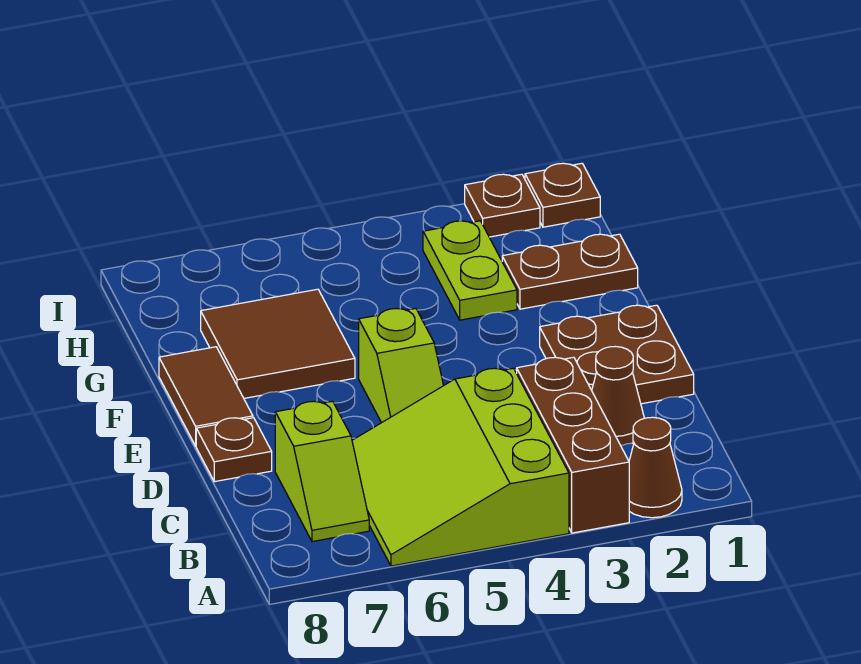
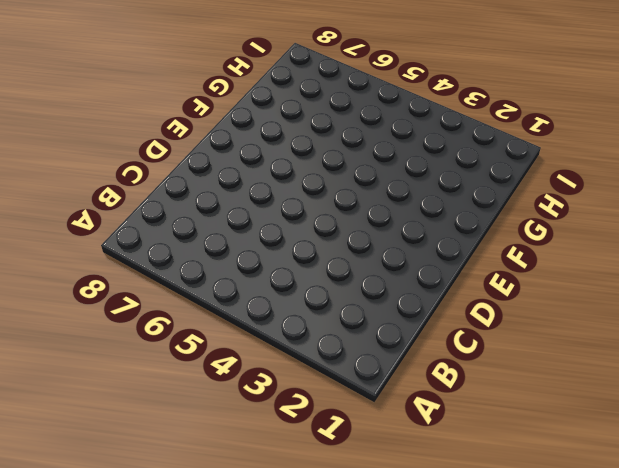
none -> brown 1x1 cone [629,417,682,518]
none -> brown 1x3 brick [517,357,629,533]
none -> lime 3x3 slope [352,368,569,566]

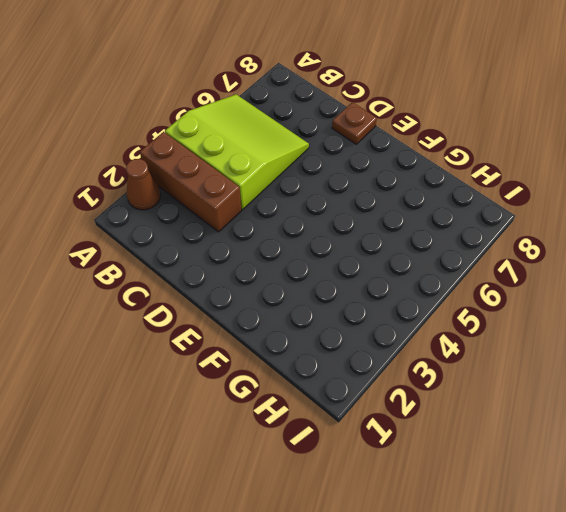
none -> lime 1x2 slope [275,401,369,542]
none -> brown 1x1 cone [592,346,644,446]
none -> brown 2x2 plate [540,305,694,404]

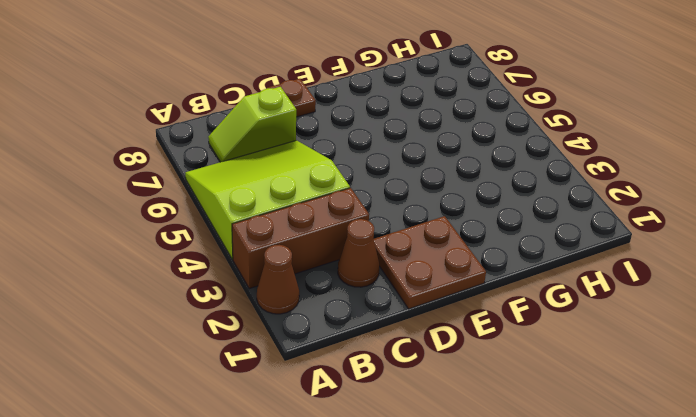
none -> lime 1x2 slope [359,308,444,423]
none -> brown 1x2 tile [159,347,253,446]
none -> brown 2x2 tile [201,289,355,398]

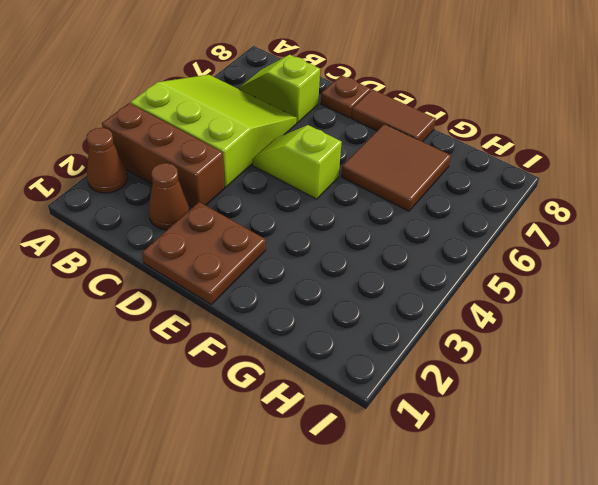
none -> brown 1x2 plate [502,234,638,309]
none -> lime 1x2 plate [423,221,517,320]
none -> brown 1x1 plate [525,163,600,227]

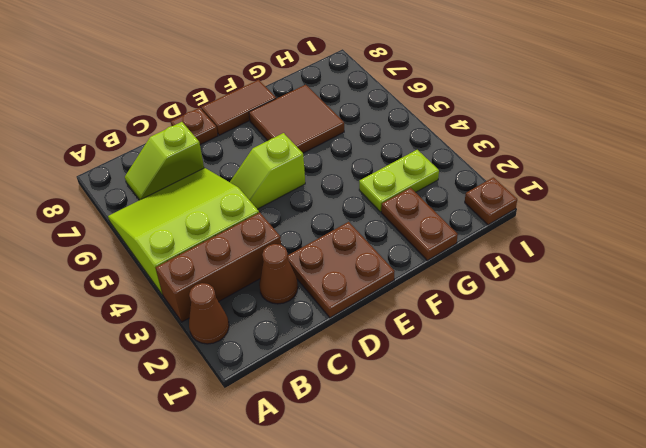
none -> brown 1x1 plate [465,174,540,237]

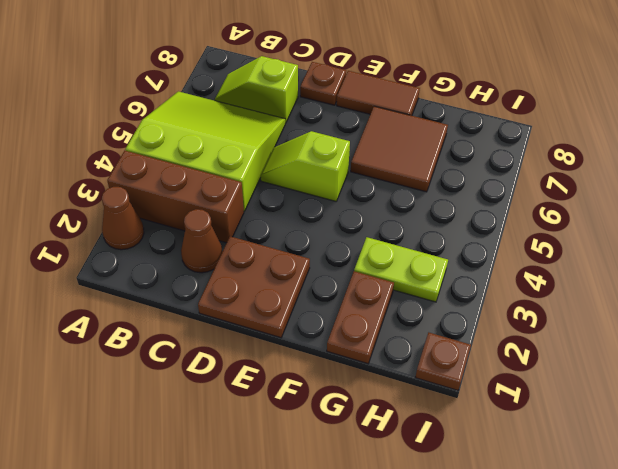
none -> brown 1x1 plate [465,174,540,237]

